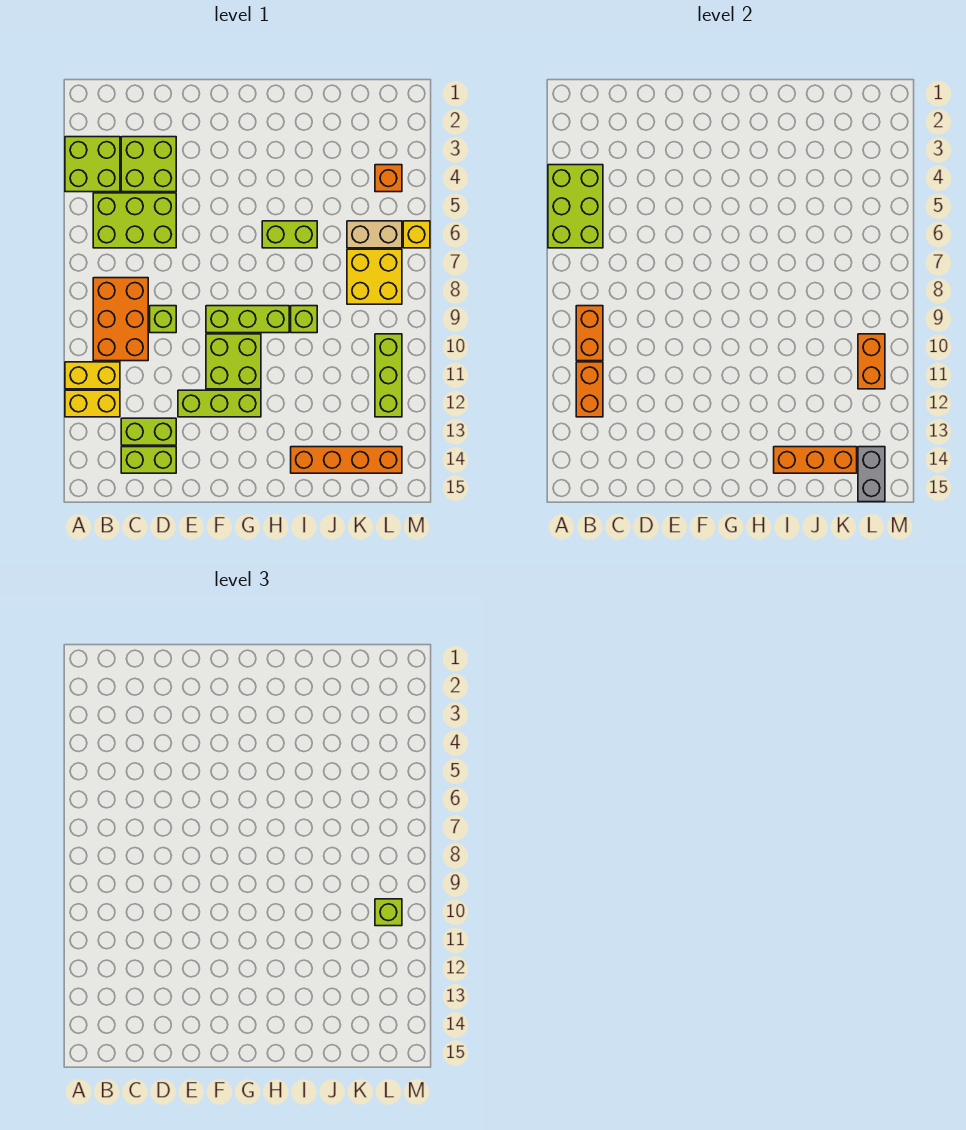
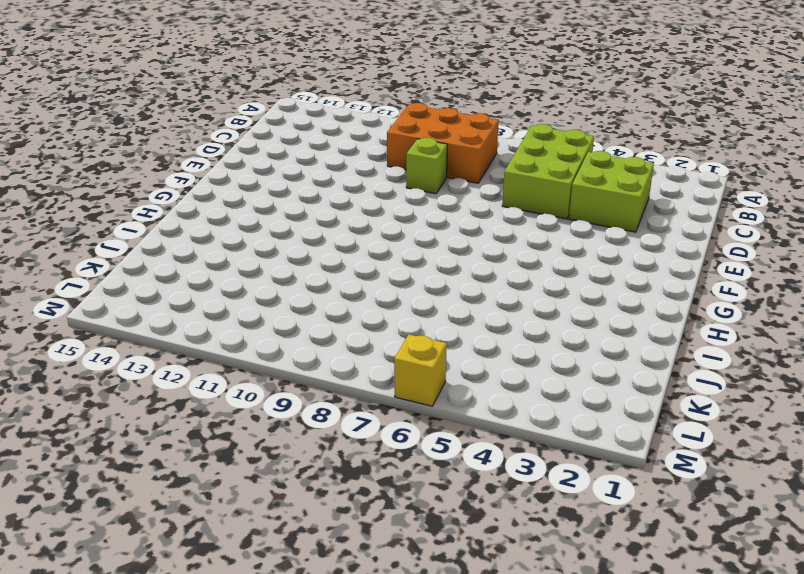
none -> lime 2x2 brick [65,137,120,192]
none -> yellow 1x2 brick [65,362,120,389]
none -> yellow 1x2 brick [65,390,120,417]

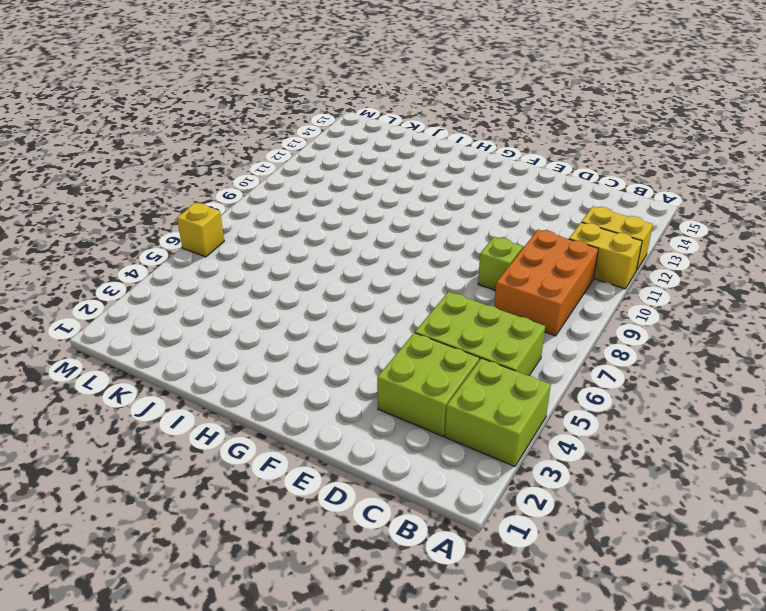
none -> lime 1x2 brick [121,418,176,445]
none -> lime 1x2 brick [121,447,176,473]
none -> lime 1x3 brick [178,390,261,417]

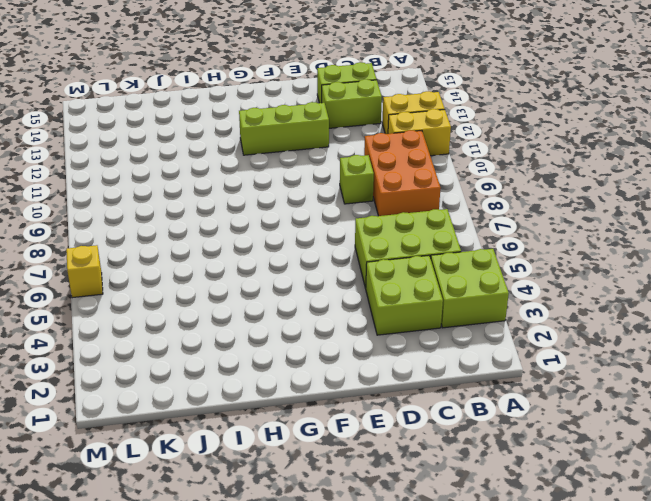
none -> lime 1x3 brick [206,306,289,333]
none -> lime 2x2 brick [206,334,261,389]
none -> lime 1x2 brick [262,221,317,248]

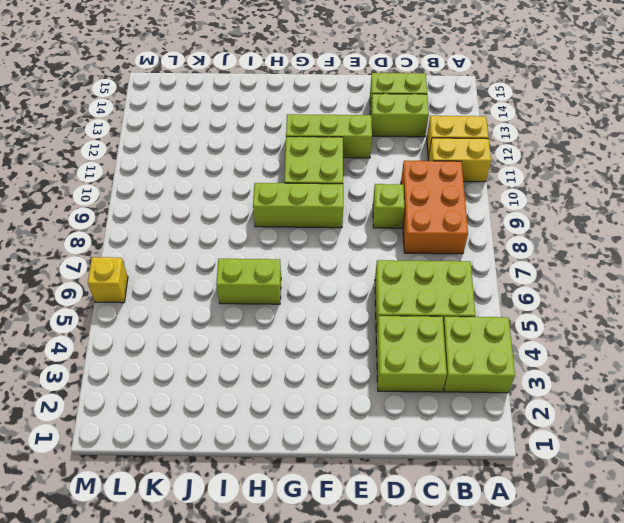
none -> lime 1x1 brick [291,306,317,333]
none -> orange 1x4 brick [291,447,402,473]
none -> tan 1x2 brick [347,221,402,248]

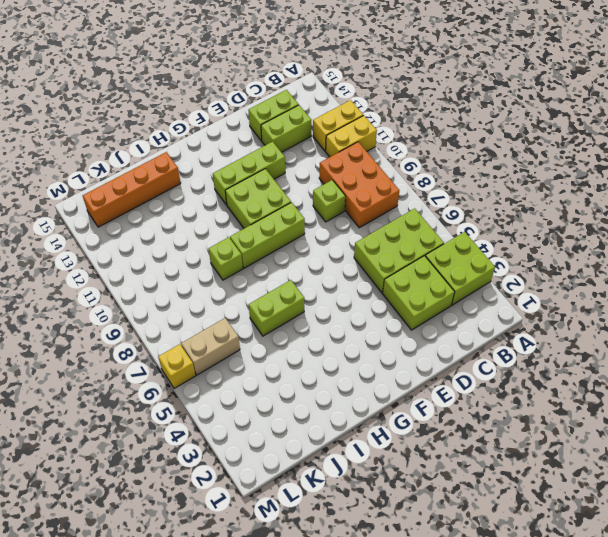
none -> yellow 2x2 brick [347,249,402,304]
none -> orange 1x1 brick [375,165,402,192]
none -> lime 1x3 brick [375,334,402,417]

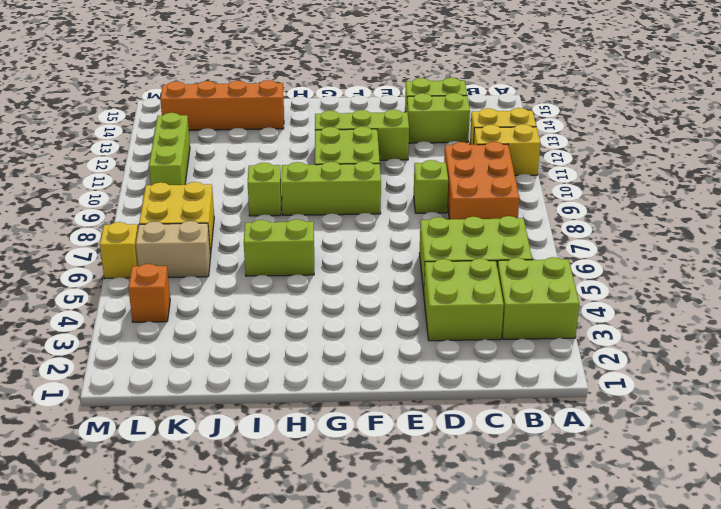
none -> lime 2x3 brick [548,165,603,248]
none -> orange 1x2 brick [576,306,603,361]
none -> orange 1x2 brick [576,362,603,417]

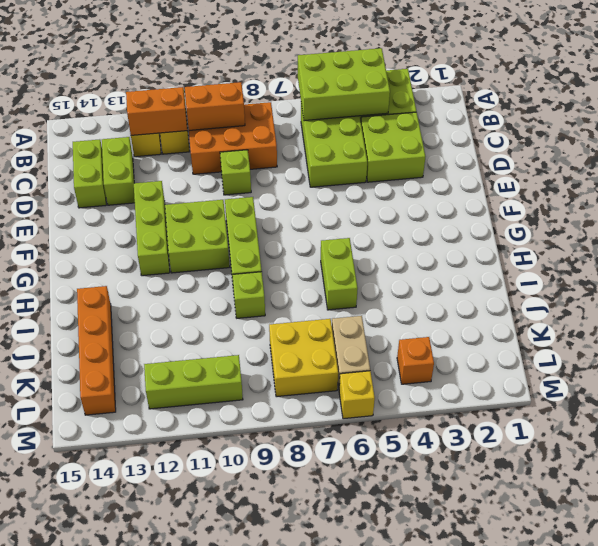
none -> orange 1x3 brick [774,447,857,473]
none -> orange 1x2 brick [858,334,885,389]
none -> grey 1x2 brick [858,447,885,502]

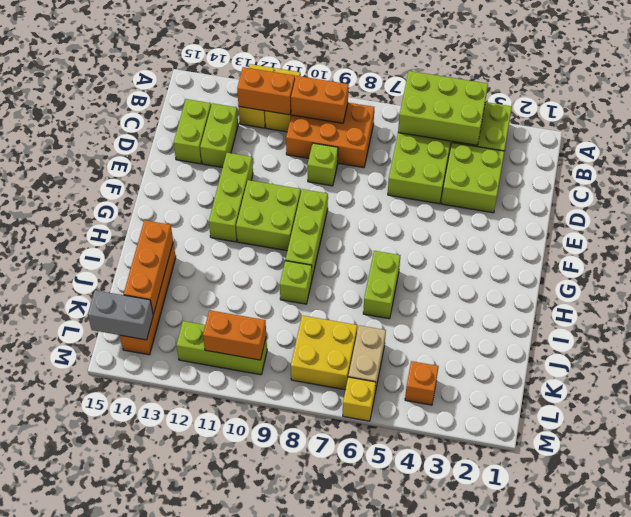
none -> lime 1x1 brick [375,899,402,926]

